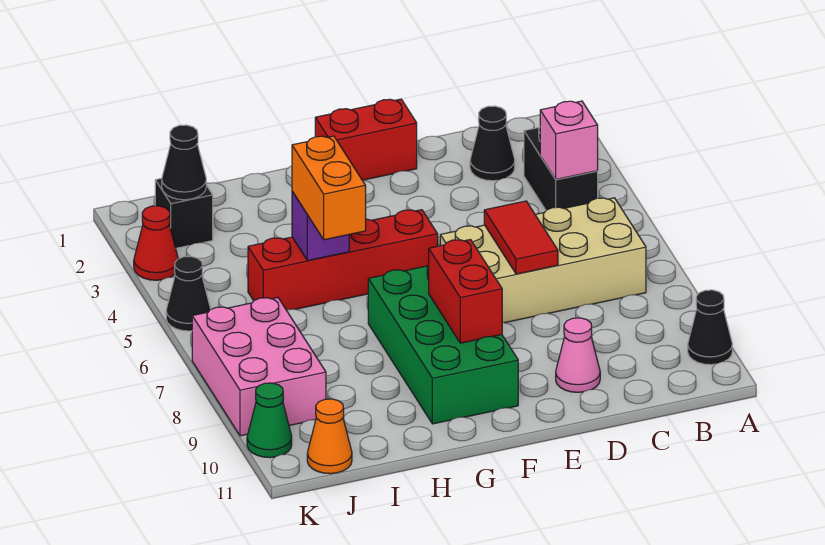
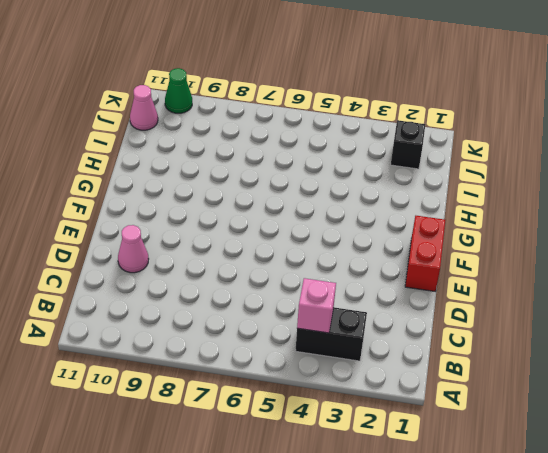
pink 1x1 cone [130,85,158,130] -> orange 1x1 cone [307,399,352,474]
none -> black 1x1 cone [688,290,732,365]
none -> tan 2x4 brick [440,198,646,323]
none -> black 1x1 cone [470,106,515,181]

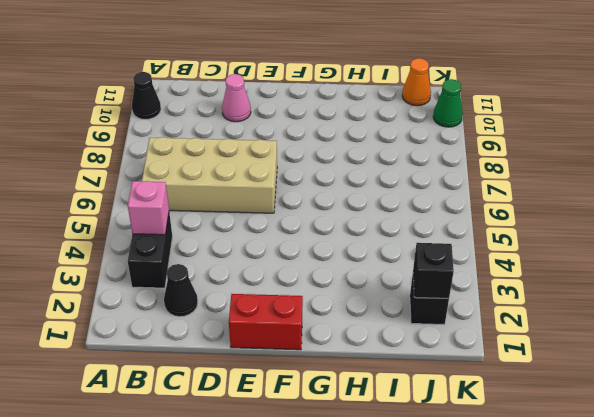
black 1x1 brick [413,243,454,298] -> black 1x1 cone [162,125,206,200]
none -> red 1x4 brick [248,210,438,310]
none -> green 2x4 brick [368,266,518,424]
none -> pink 2x3 brick [192,298,326,436]

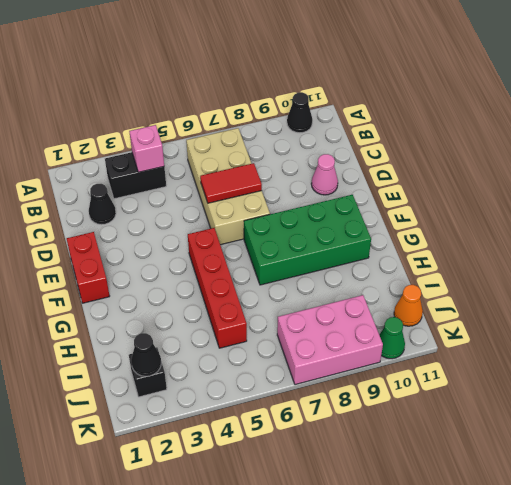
none -> red 1x1 cone [134,206,178,280]
none -> black 1x1 cone [166,256,211,331]
none -> red 1x2 brick [429,240,502,343]

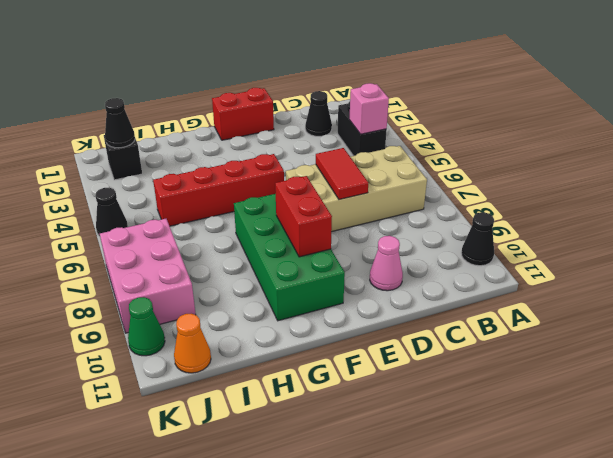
none -> red 1x1 cone [134,206,178,280]
none -> purple 1x1 brick [292,191,349,261]
none -> orange 1x2 brick [292,136,366,240]

